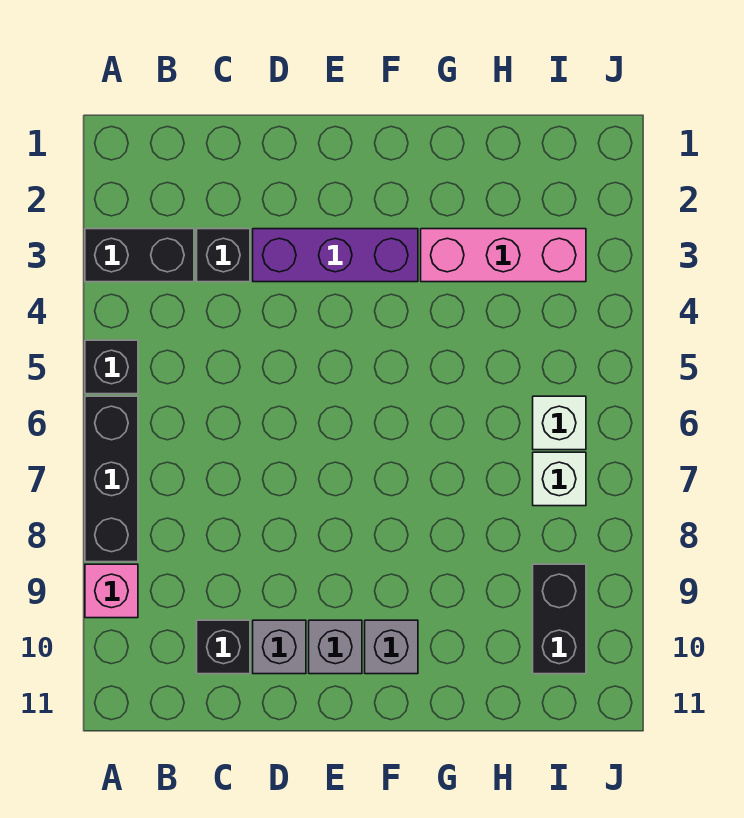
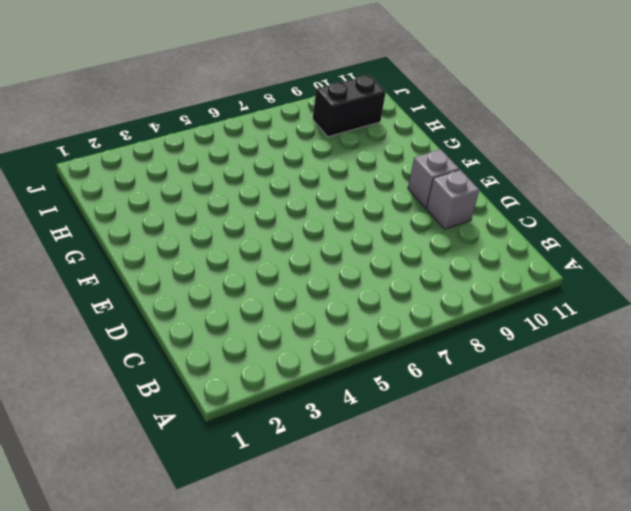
none -> black 1x2 brick [85,229,194,282]
none -> black 1x1 brick [85,340,138,394]
none -> black 1x3 brick [85,396,138,562]

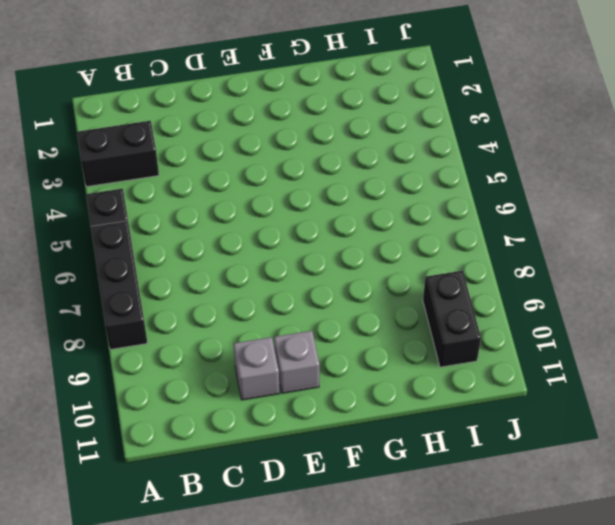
none -> pink 1x1 brick [85,564,138,618]
none -> black 1x1 brick [197,229,250,282]
none -> black 1x1 brick [197,620,250,674]

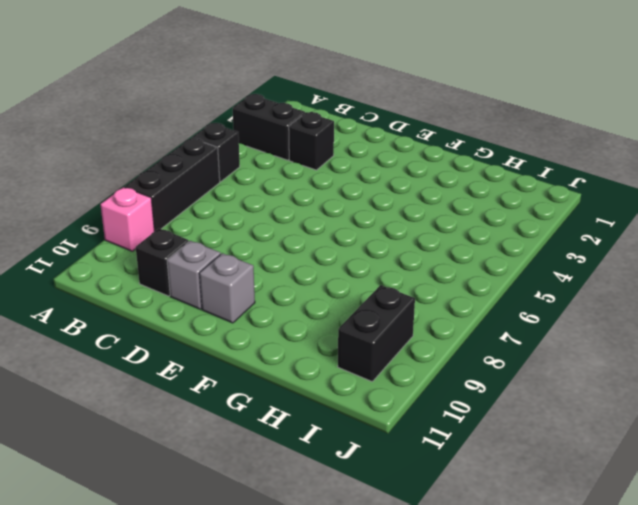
none -> purple 1x3 brick [253,229,418,282]
none -> grey 1x1 brick [365,620,418,674]
none -> pink 1x3 brick [421,229,586,282]

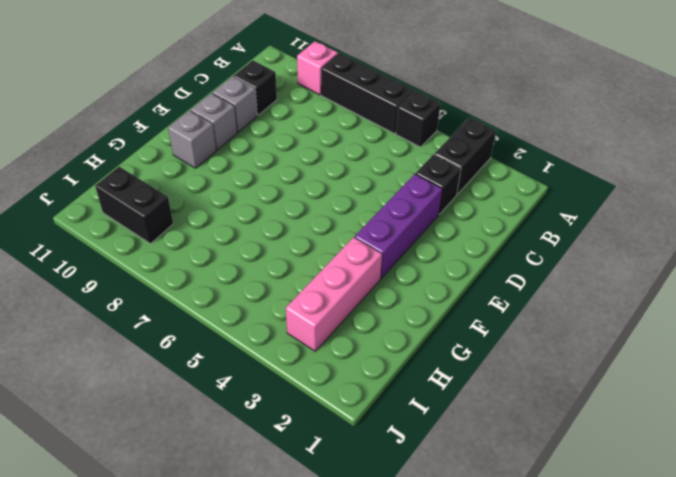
none -> white 1x1 brick [533,396,586,450]
none -> white 1x1 brick [533,452,586,506]

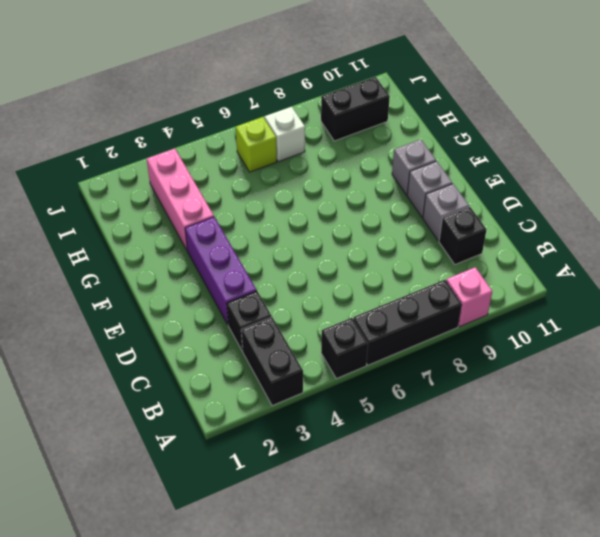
lime 1x1 brick [236,117,277,172] -> white 1x1 brick [533,396,586,450]

